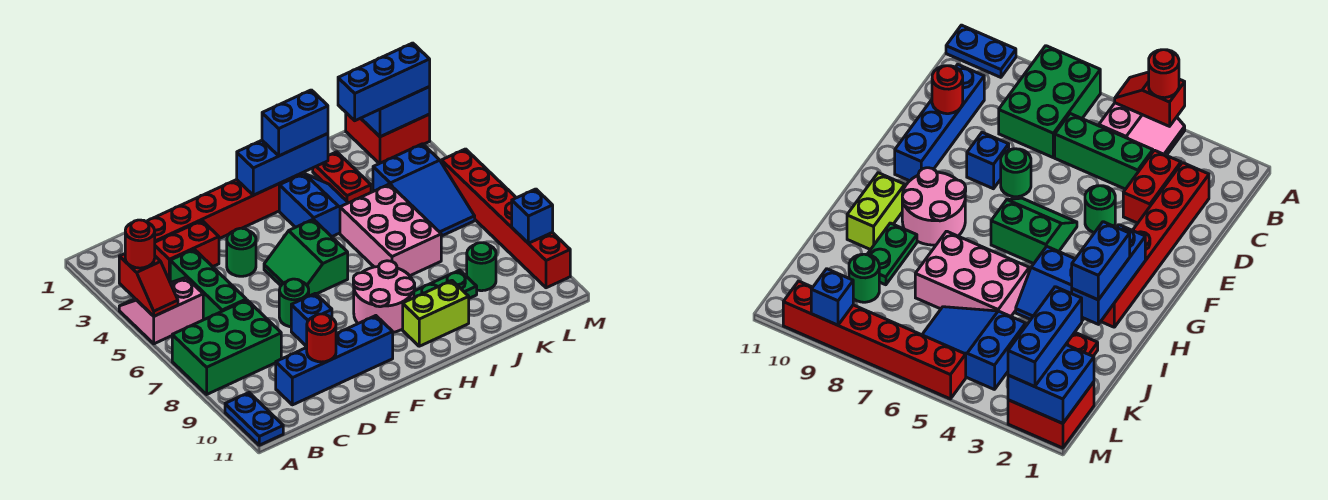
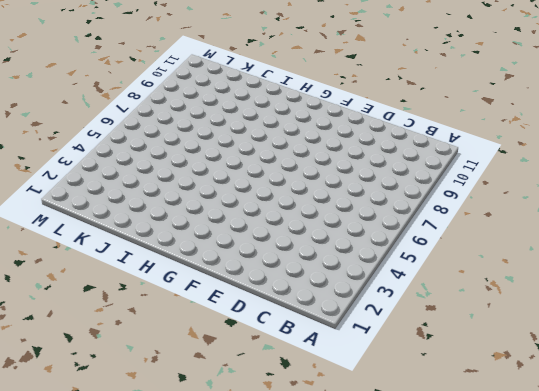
none -> pink 2x2 slope [119,278,203,344]
none -> green 2x3 brick [172,300,281,394]
none -> blue 1x2 plate [225,393,283,445]

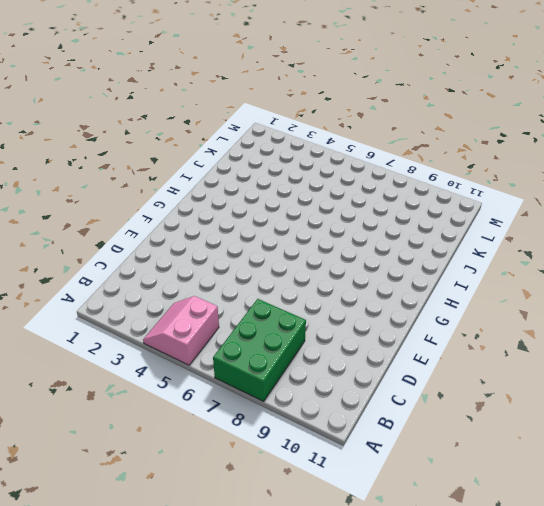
none -> blue 1x2 plate [225,393,283,445]
none -> red 1x6 brick [146,173,303,242]
none -> red 1x2 brick [155,221,219,281]

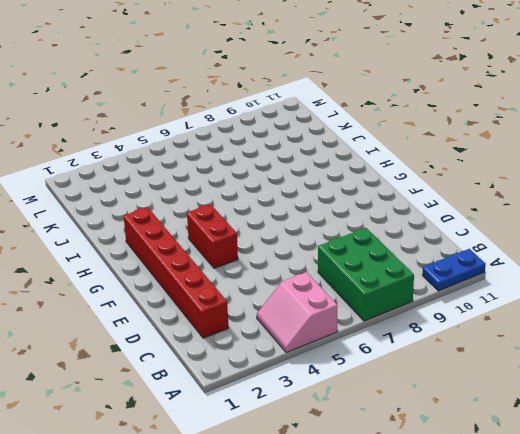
red 1x2 brick [187,204,238,268] -> red 1x2 brick moved to [155,221,219,281]
none -> green 1x3 brick [170,249,246,320]
none -> blue 1x4 brick [276,316,393,405]
none -> green 1x1 round brick [227,228,256,276]

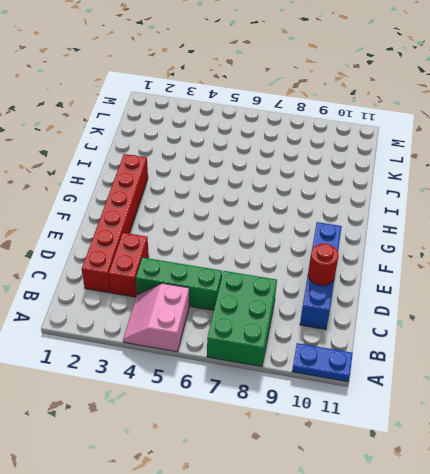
none -> green 1x1 round brick [227,228,256,276]
none -> green 1x1 round brick [279,279,309,327]
none -> blue 1x1 brick [291,293,332,346]

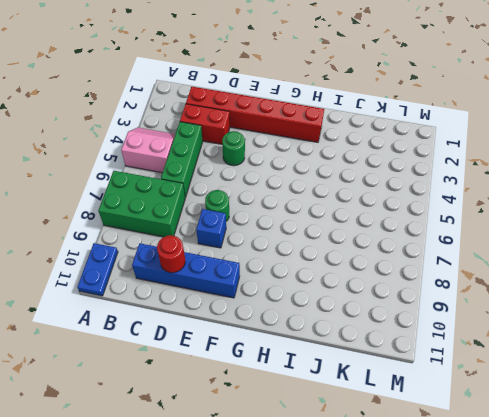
none -> green 2x2 slope [264,219,348,296]
none -> pink 2x2 round brick [353,261,415,332]
none -> blue 2x2 slope [279,174,348,237]

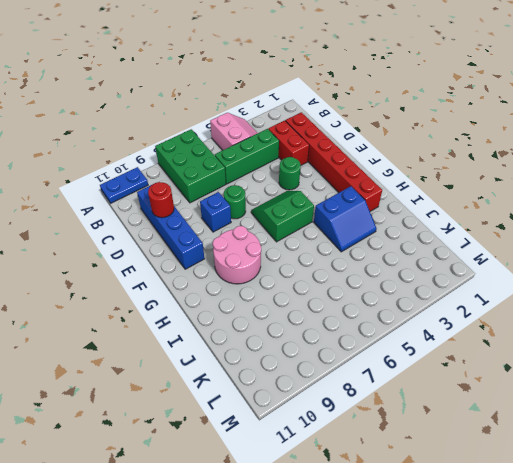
none -> lime 1x2 brick [403,281,469,346]
none -> pink 2x3 brick [340,184,441,276]
none -> green 1x2 plate [414,270,477,298]

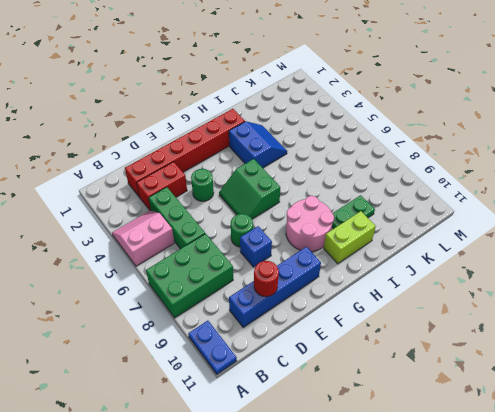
none -> pink 2x3 brick [340,184,441,276]
none -> red 1x2 plate [313,152,371,203]
none -> blue 2x3 slope [373,144,475,236]

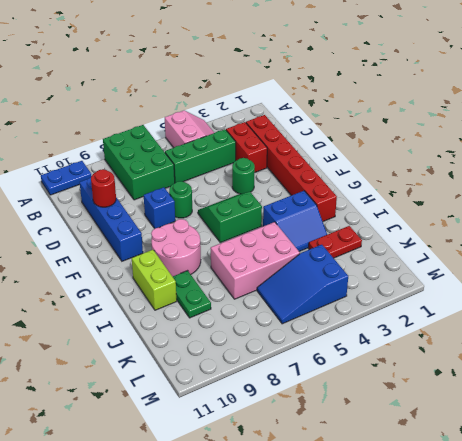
none -> green 1x1 round brick [467,243,496,291]
none -> red 2x2 brick [346,113,430,164]
none -> red 1x6 brick [441,149,570,288]

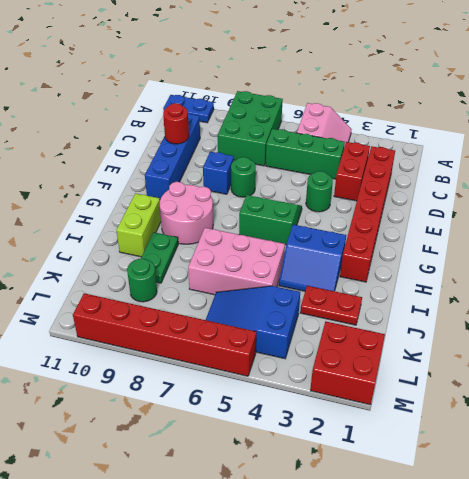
none -> red 1x2 slope [119,254,178,316]
none -> blue 1x3 brick [237,134,328,195]
none -> blue 2x2 brick [361,87,430,137]

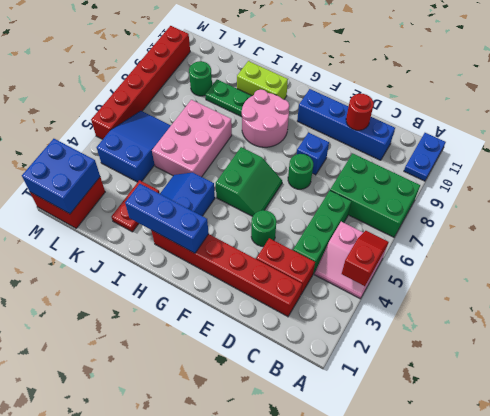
none -> blue 1x1 brick [512,189,553,243]
none -> red 1x1 round brick [125,220,155,268]
none -> blue 1x2 brick [262,90,328,156]

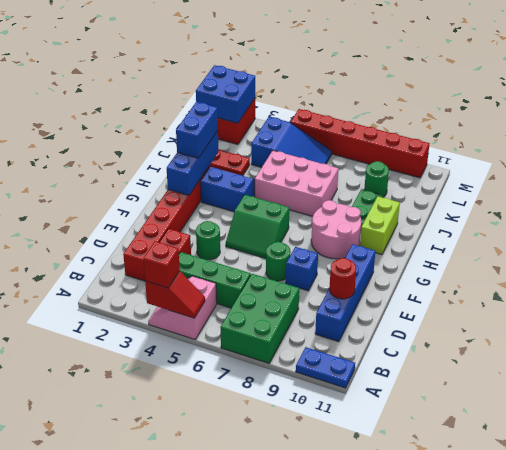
red 1x1 brick [143,241,180,288] -> red 1x1 round brick [125,220,155,268]
none -> blue 1x1 brick [512,189,553,243]
none -> blue 1x3 brick [338,43,430,121]

